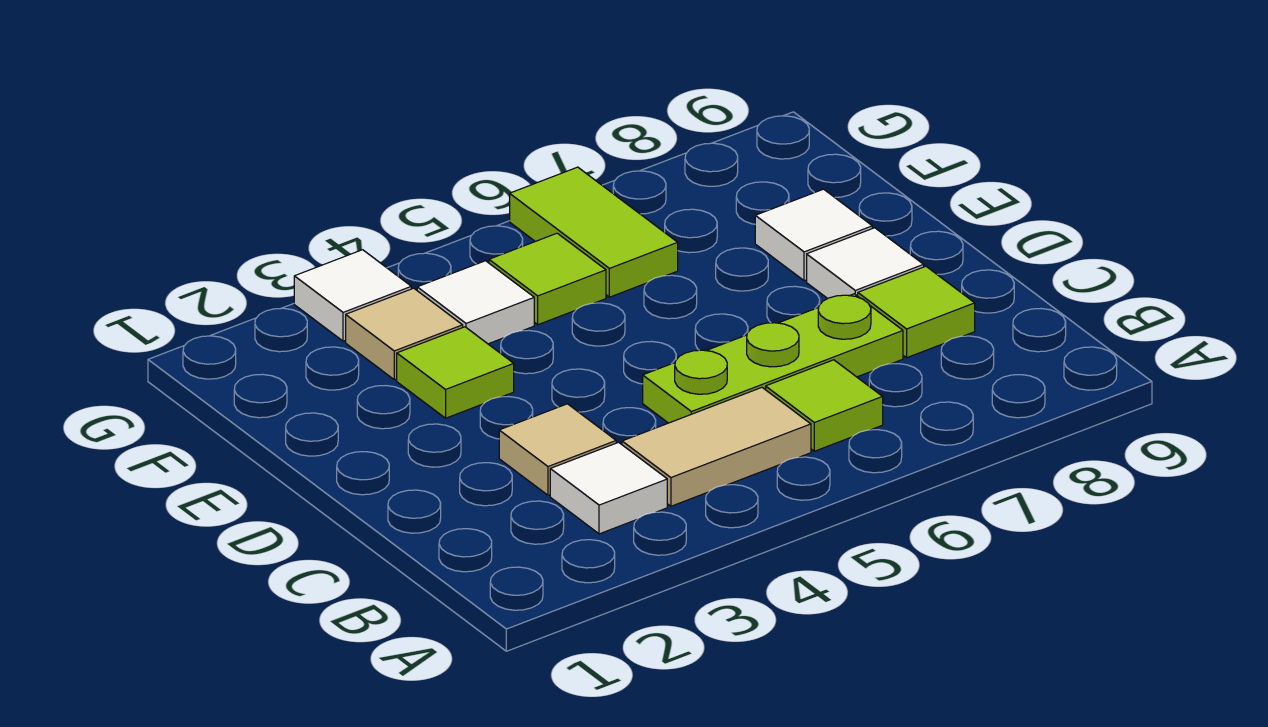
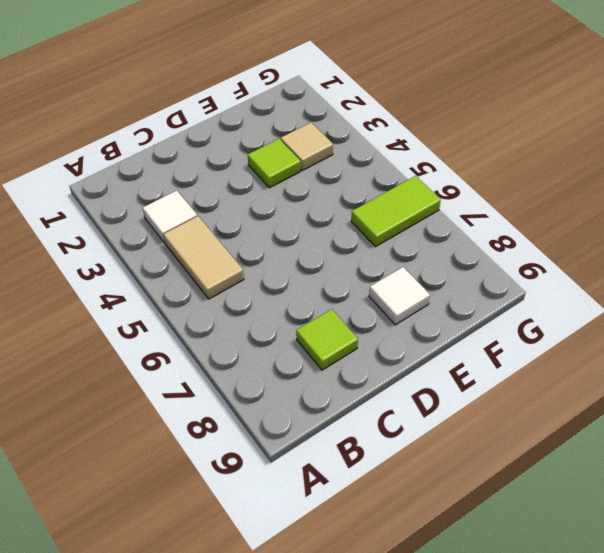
none -> lime 1x1 tile [766,360,883,451]
none -> tan 1x1 tile [499,404,616,495]
none -> lime 1x3 plate [643,294,903,423]

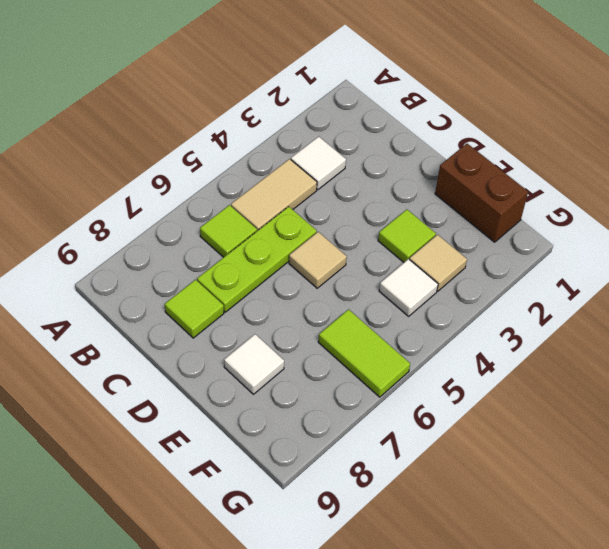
tan 1x1 tile [289,232,347,288] -> tan 1x1 tile moved to [499,404,616,495]
brown 1x2 brick [435,144,528,242] -> none
none -> white 1x1 tile [807,228,924,299]
none -> lime 1x1 tile [489,233,606,325]
none -> white 1x1 tile [294,250,411,341]

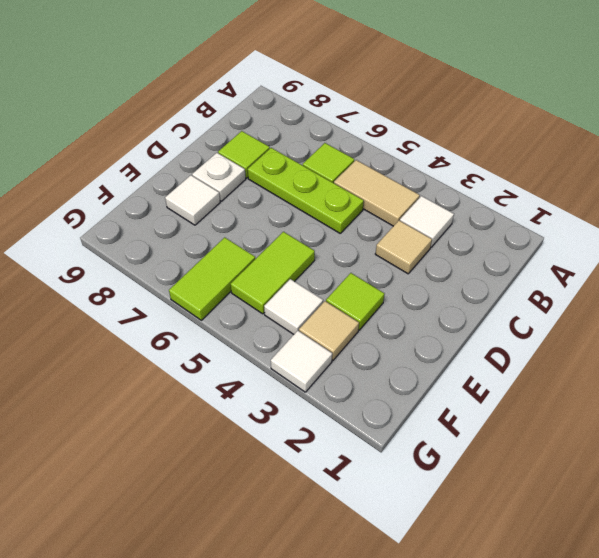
white 1x1 plate [192,153,246,201] -> white 1x1 tile [807,228,924,299]
lime 1x2 tile [231,232,315,314] -> lime 1x1 tile [489,233,606,325]

